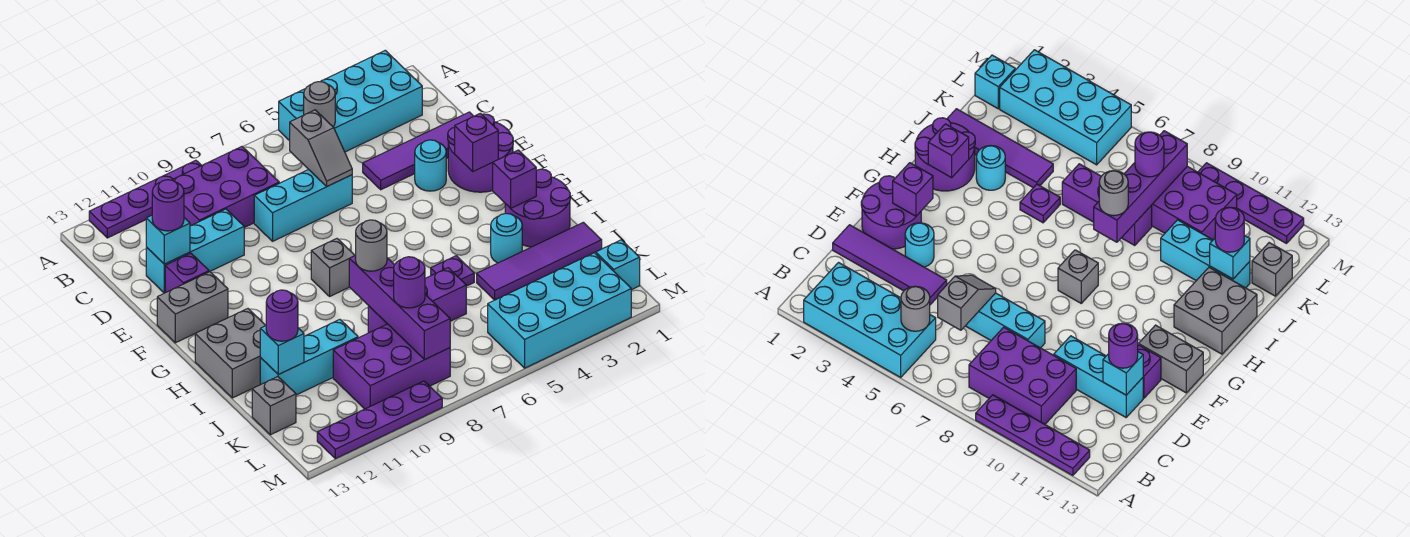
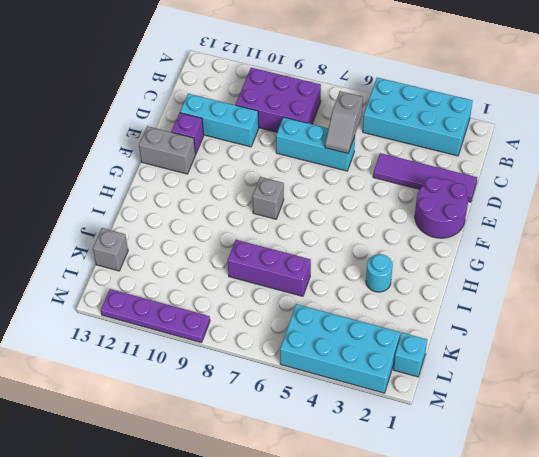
none -> purple 1x4 plate [89,160,202,238]
none -> cyan 1x1 round brick [415,140,446,191]
none -> purple 2x2 round brick [505,169,570,247]
none -> grey 2x2 brick [195,309,266,398]

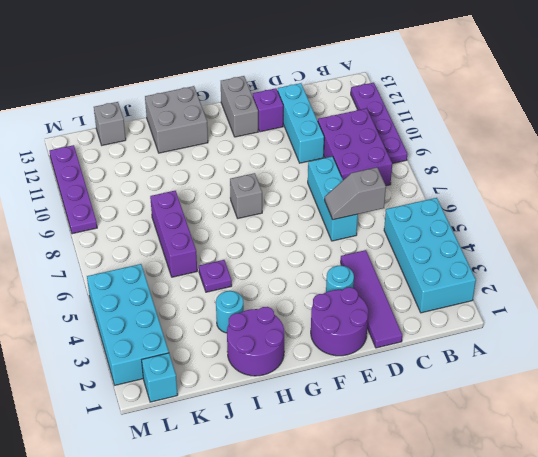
none -> purple 1x4 tile [477,222,602,300]
none -> cyan 1x3 brick [260,320,358,395]
none -> purple 2x3 brick [333,324,450,409]
none -> grey 1x1 round brick [304,82,335,127]

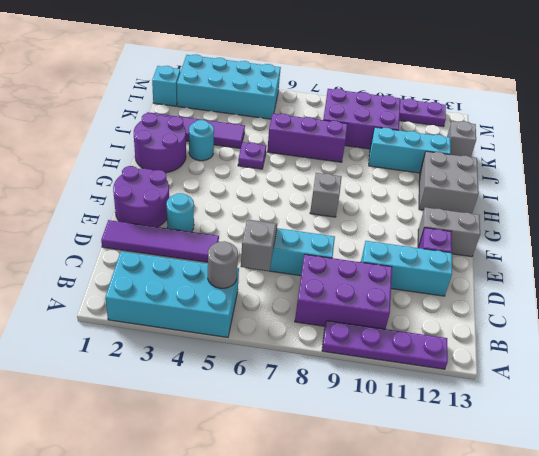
none -> cyan 1x1 brick [146,215,190,264]
none -> purple 1x1 brick [455,113,498,171]
none -> purple 1x1 brick [493,150,536,208]
none -> purple 1x4 brick [349,255,450,360]

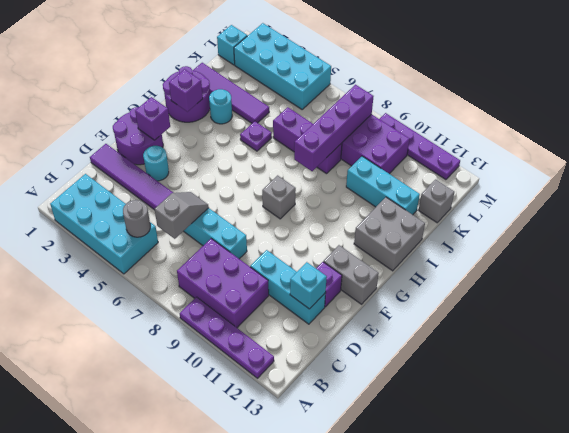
none -> cyan 1x1 brick [260,326,304,375]
none -> purple 1x1 round brick [152,180,184,231]
none -> grey 1x1 round brick [356,220,387,271]
none -> purple 1x1 round brick [266,290,298,341]

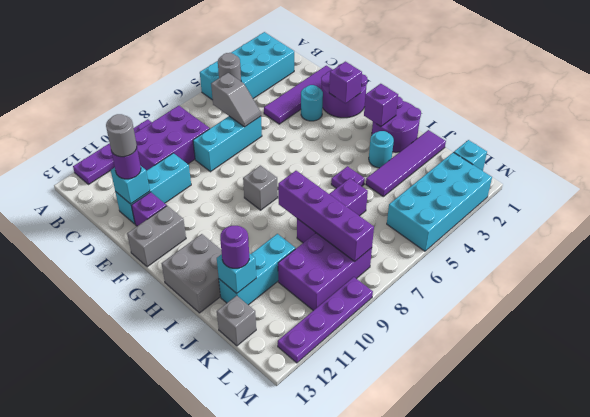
grey 1x1 round brick [106,114,137,157] -> grey 1x1 round brick moved to [356,220,387,271]
none -> purple 1x1 round brick [394,257,425,308]

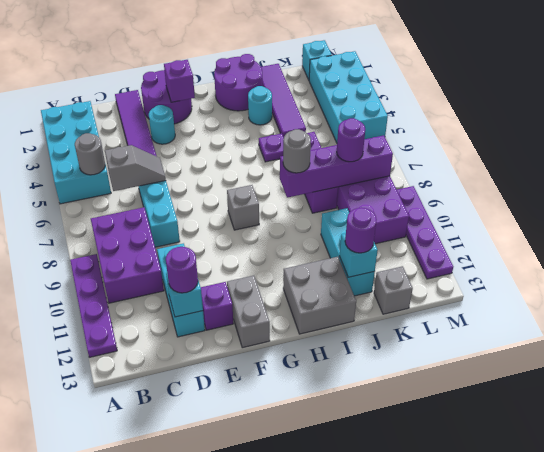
none -> purple 1x1 brick [493,150,536,208]

